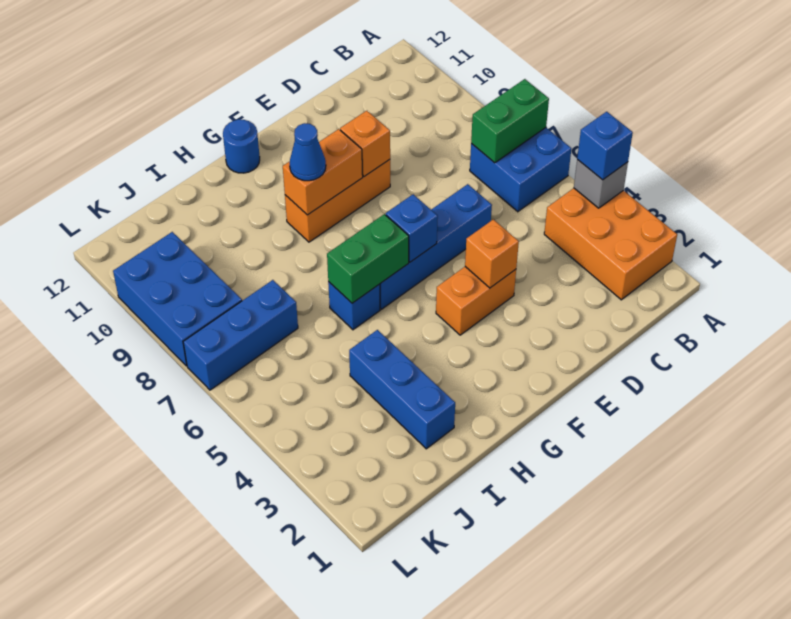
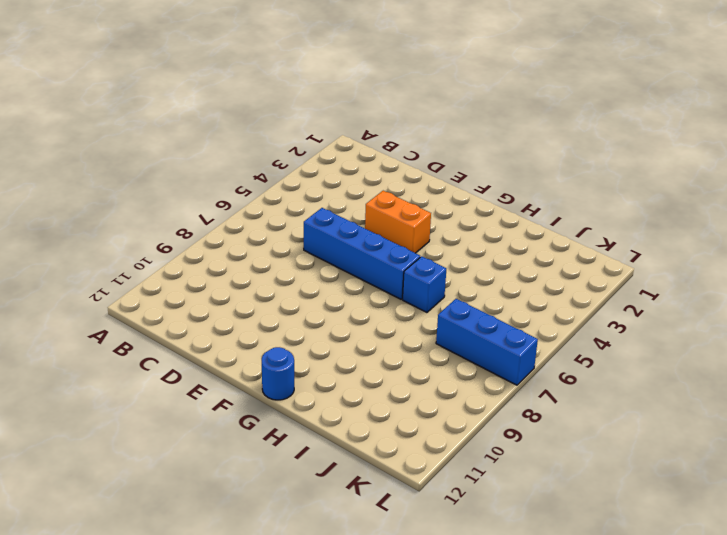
none -> orange 2x3 brick [544,188,677,300]
none -> blue 2x2 brick [470,128,571,212]
none -> orange 1x3 brick [285,160,390,242]

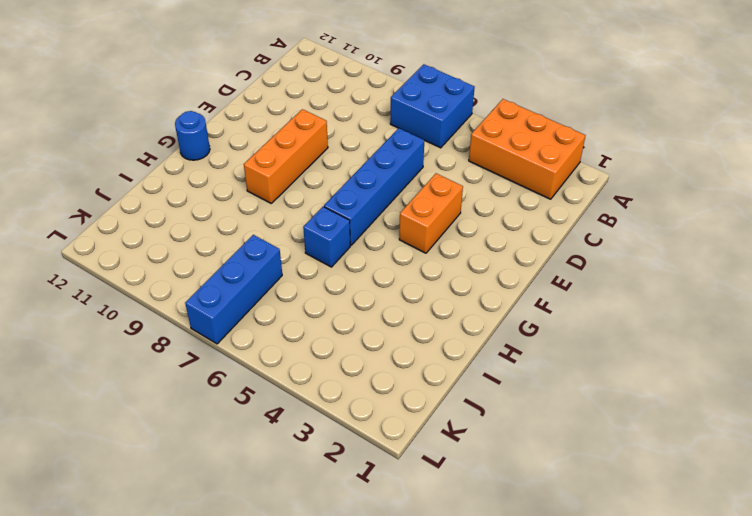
none -> blue 1x3 brick [349,330,455,449]
none -> blue 2x3 brick [113,232,242,366]
none -> grey 1x1 brick [574,160,628,208]

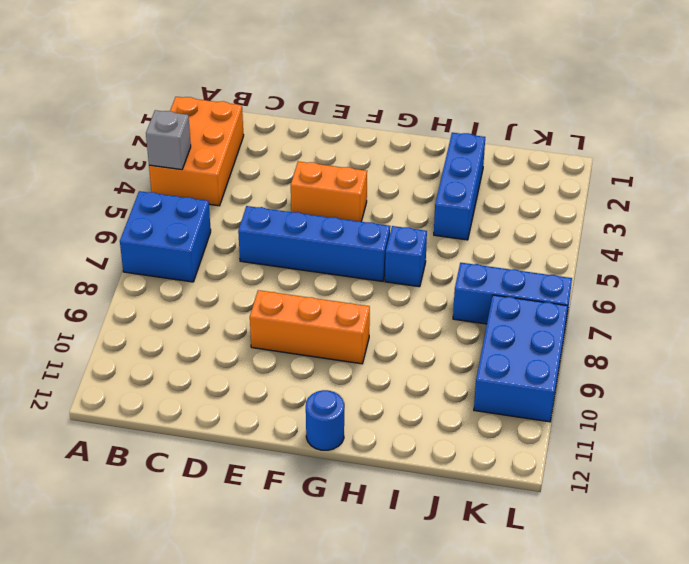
none -> green 1x2 brick [471,79,549,163]
none -> orange 1x1 brick [465,219,519,288]
none -> orange 1x1 brick [340,111,390,177]

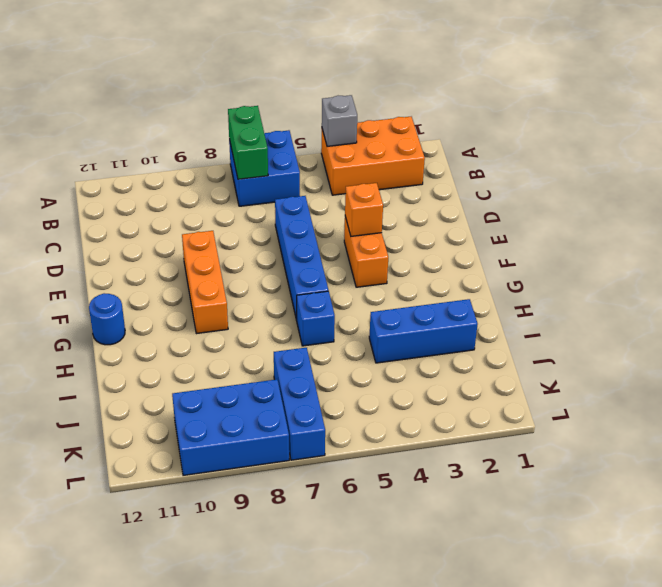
none -> orange 1x1 brick [340,111,390,177]
none -> blue 1x1 brick [386,194,438,262]
none -> orange 1x2 brick [283,129,363,215]

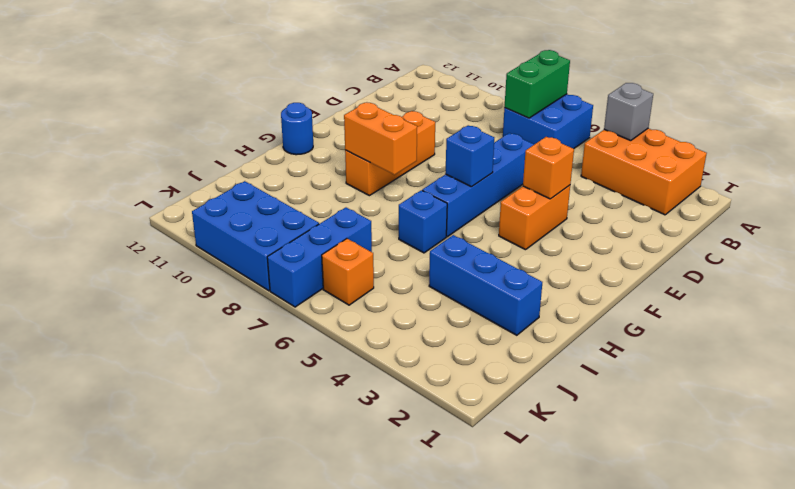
orange 1x2 brick [344,103,417,175] -> orange 1x2 brick turned to [283,129,363,215]
orange 1x1 brick [322,239,374,305] -> orange 1x1 brick moved to [340,111,390,177]
none -> green 1x2 brick [327,214,409,303]
none -> blue 1x1 brick [577,112,633,180]
none -> blue 1x1 cone [290,123,326,181]

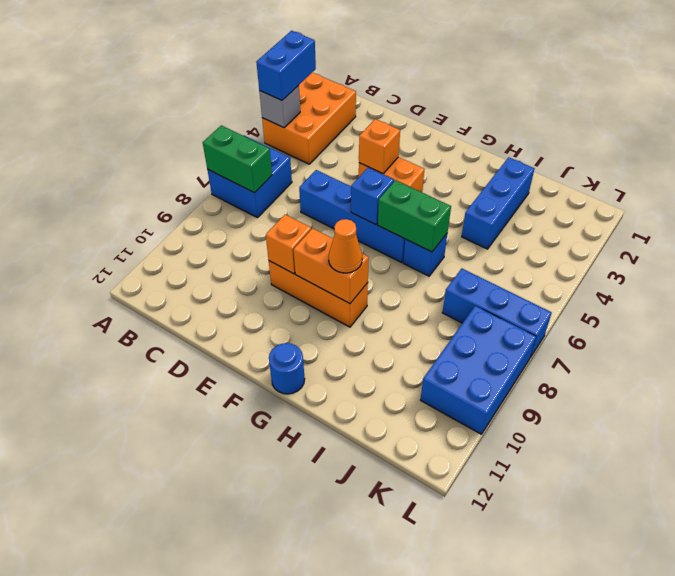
blue 1x2 brick [256,31,316,100] -> blue 1x1 brick [577,112,633,180]
orange 1x1 cone [329,219,362,273] -> blue 1x1 cone [290,123,326,181]

